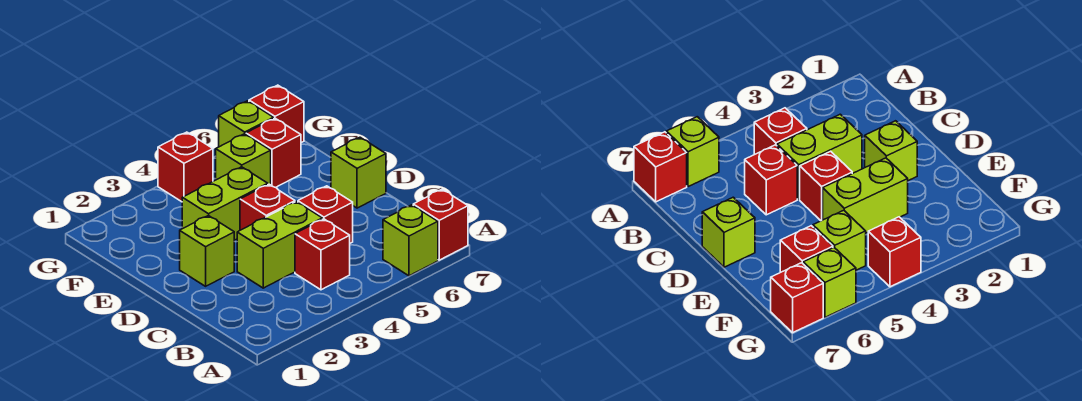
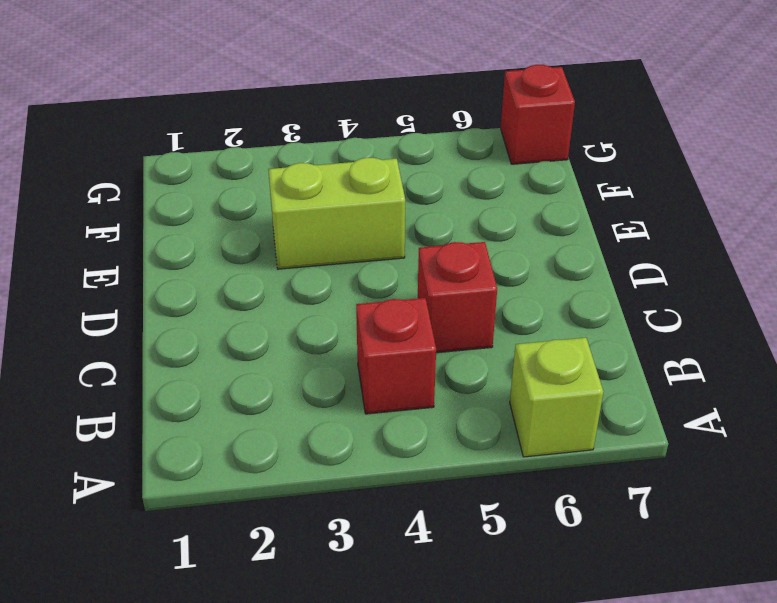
none -> red 1x1 brick [413,189,468,260]
none -> lime 1x2 brick [237,202,322,288]
none -> lime 1x1 brick [180,215,234,286]

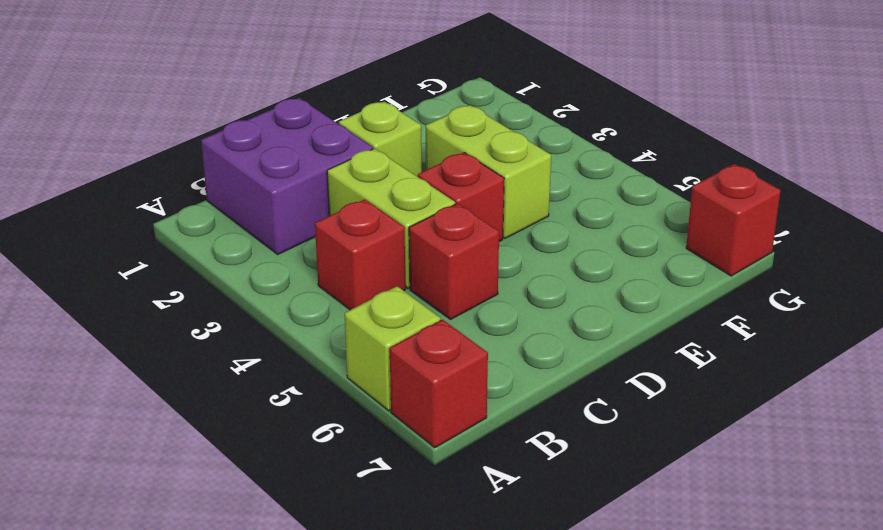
purple 2x2 brick [201,98,373,254] -> none
none -> lime 1x1 brick [331,137,386,208]
none -> lime 1x1 brick [216,134,271,185]
none -> red 1x1 brick [246,118,301,188]

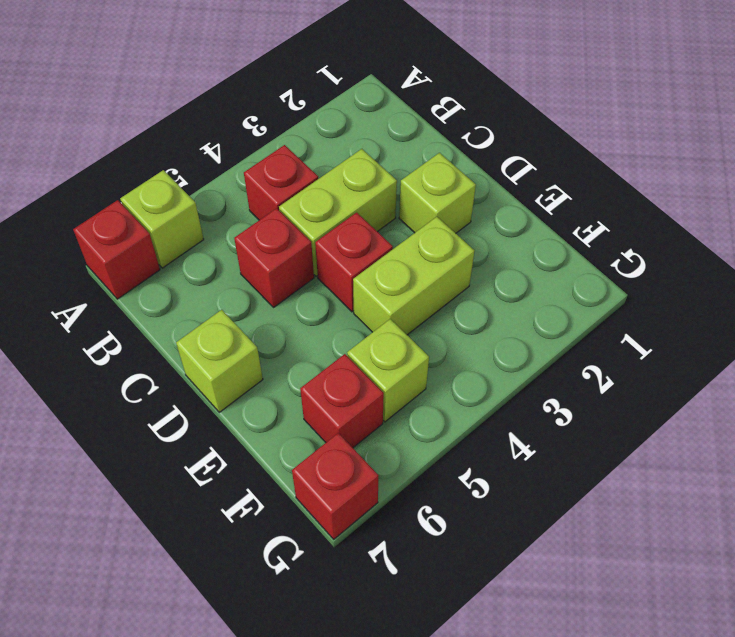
none -> red 1x1 brick [158,132,213,202]
none -> lime 1x1 brick [219,101,274,147]

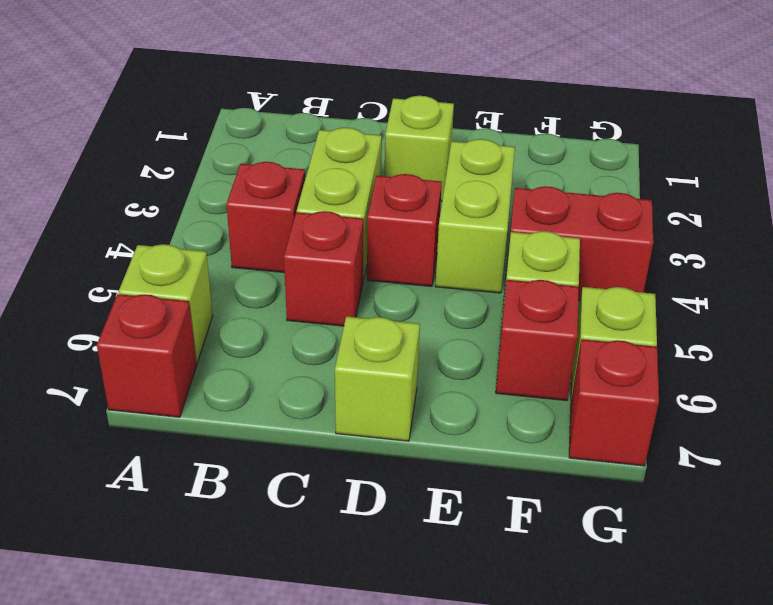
red 1x2 brick [505,186,653,301] -> red 1x1 brick [158,132,213,202]

